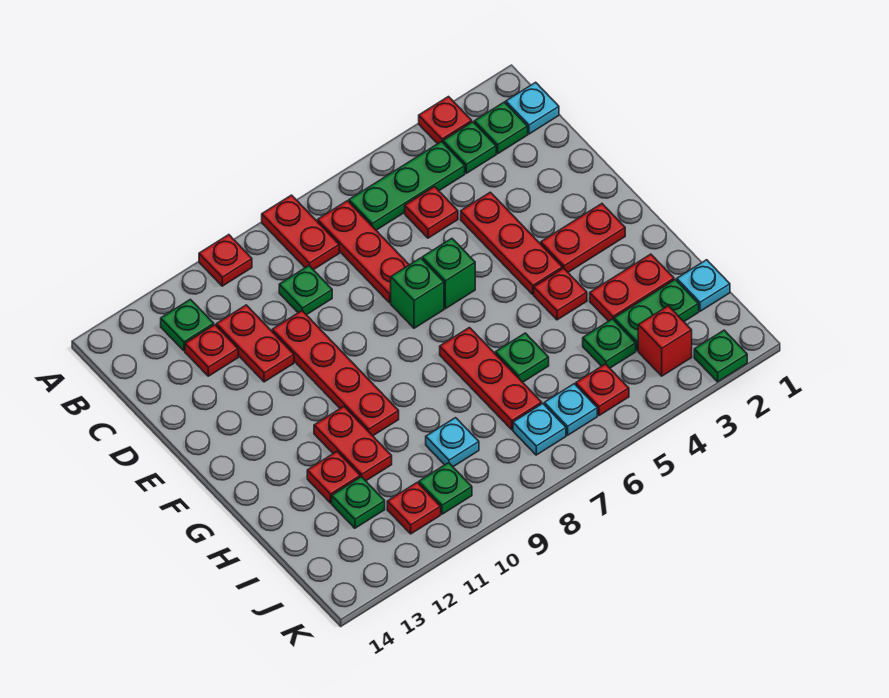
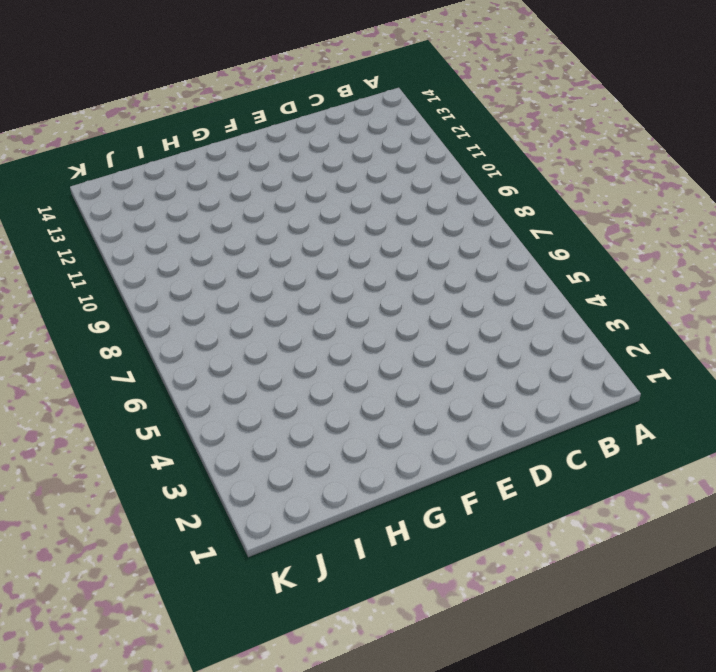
none -> red 1x1 plate [419,97,472,144]
none -> red 1x2 plate [262,195,339,270]
none -> red 1x1 plate [199,235,252,286]
none -> cyan 1x1 plate [506,82,559,134]

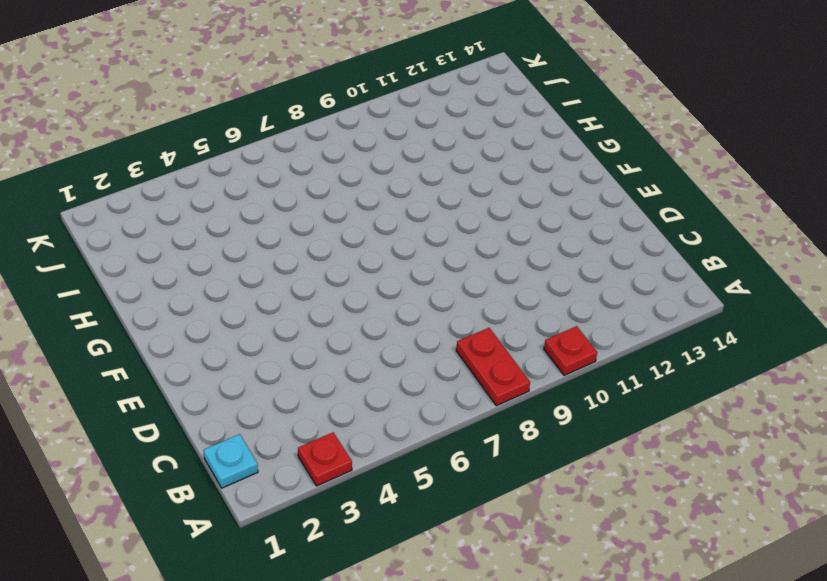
none -> green 1x1 plate [474,102,528,154]
none -> green 1x1 plate [443,122,496,173]
none -> green 1x3 plate [349,142,465,230]
none -> red 1x3 plate [318,201,409,303]

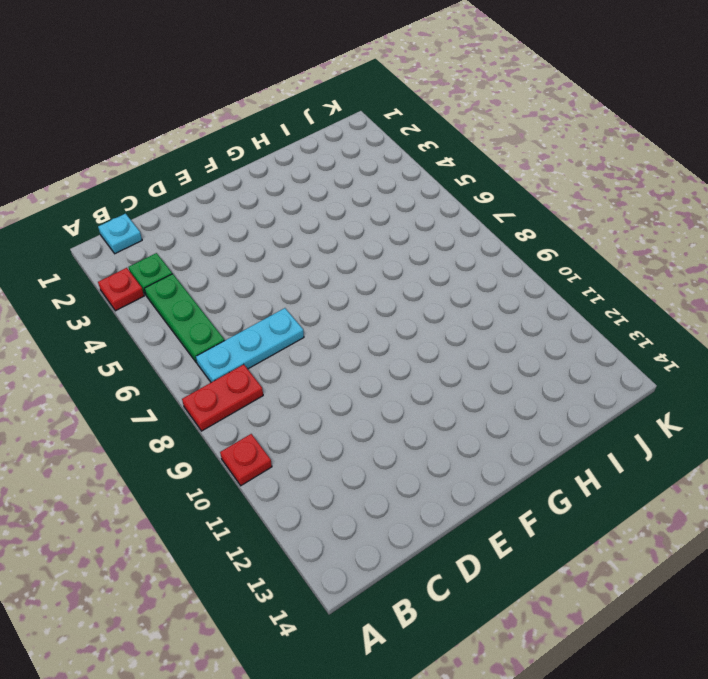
cyan 1x3 plate [196,308,304,382] -> red 1x3 plate [318,201,409,303]
none -> green 1x1 plate [474,102,528,154]
none -> green 1x1 plate [161,299,214,351]
none -> red 1x1 plate [405,187,458,238]
none -> green 1x1 plate [279,266,332,315]

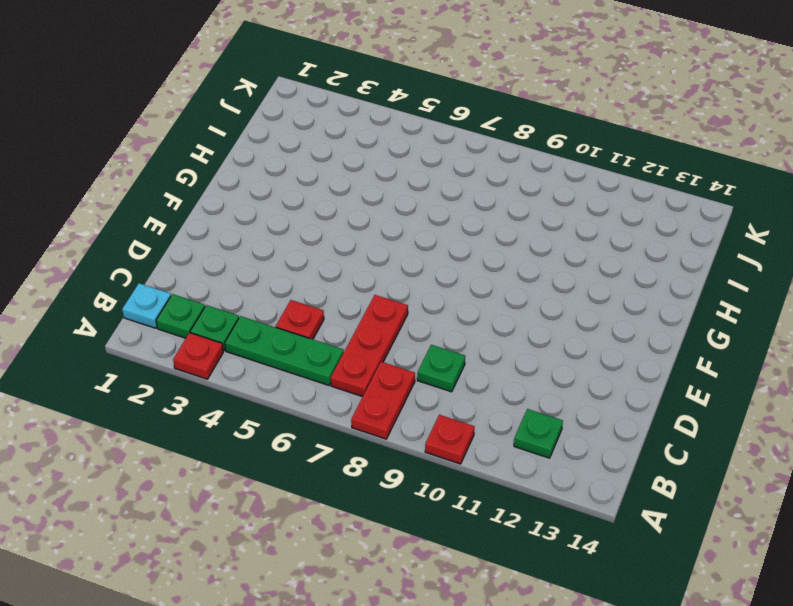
none -> red 1x2 plate [216,305,294,382]
none -> red 1x1 plate [185,325,238,376]
none -> red 1x3 plate [461,192,563,294]
none -> red 1x4 plate [272,311,399,436]

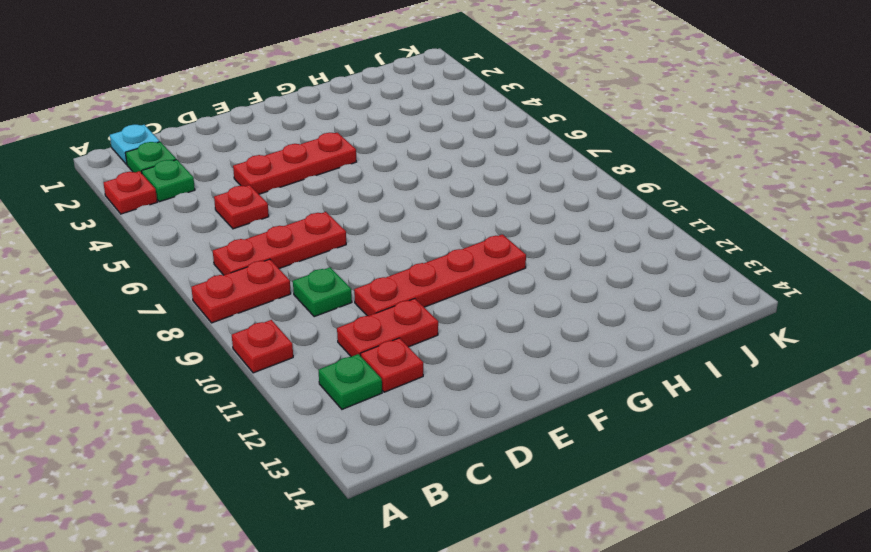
none -> green 1x3 plate [349,142,465,230]
none -> green 1x1 brick [422,238,475,309]
none -> green 1x1 brick [391,258,444,328]
none -> red 1x2 plate [541,204,625,272]

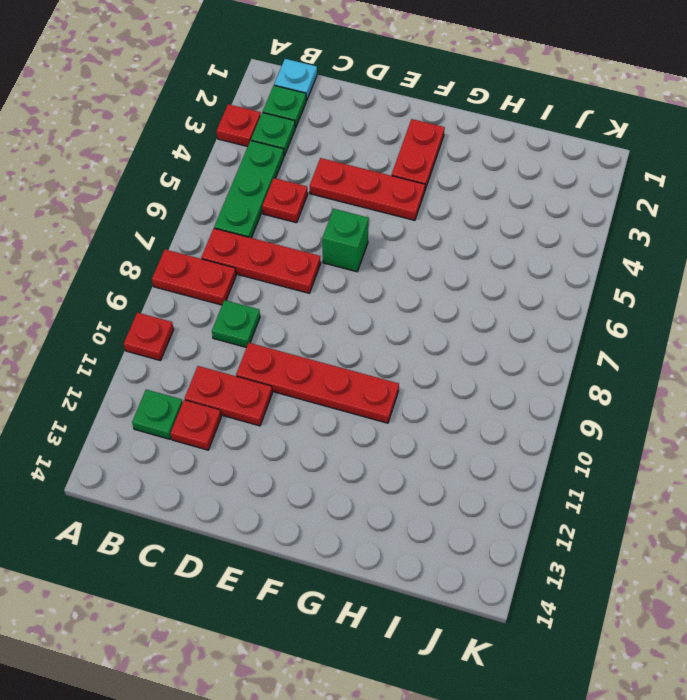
none -> green 1x1 brick [391,258,444,328]
none -> red 1x1 plate [534,268,587,320]
none -> red 1x3 plate [440,328,542,430]
none -> red 1x2 plate [314,407,392,481]

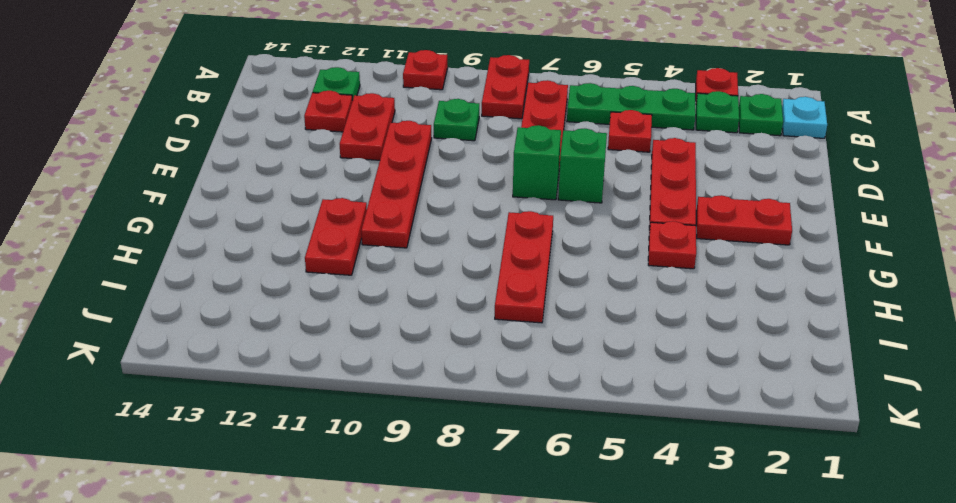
none -> red 1x2 plate [590,254,674,321]
none -> green 1x1 plate [495,333,549,382]
none -> red 1x1 plate [307,452,360,503]
none -> cyan 1x1 plate [677,260,730,311]

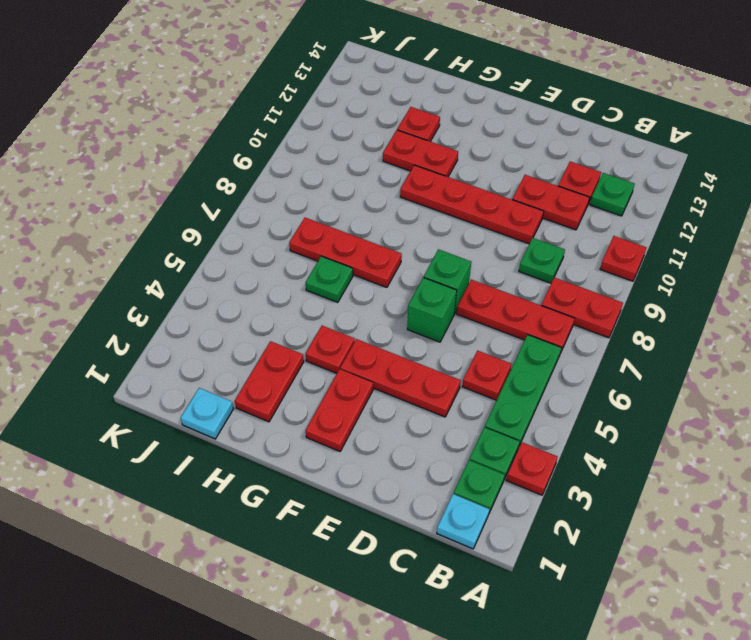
none -> green 1x2 plate [614,280,699,351]
none -> green 1x1 plate [583,319,636,368]
none -> cyan 1x1 plate [426,418,479,467]
none -> green 1x1 plate [332,477,385,528]

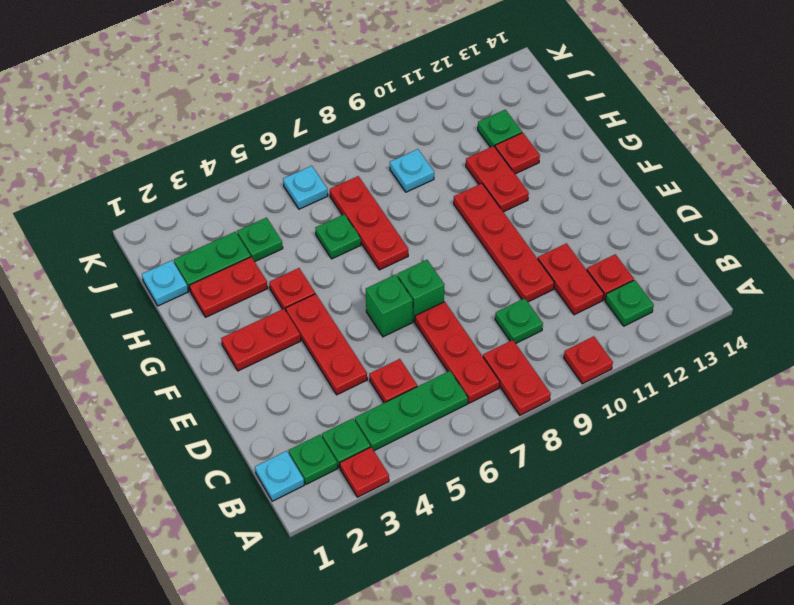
none -> red 1x1 brick [638,306,692,376]
none -> red 1x1 plate [576,364,629,416]
none -> cyan 1x1 plate [513,404,566,455]
none -> green 1x1 plate [419,463,472,514]

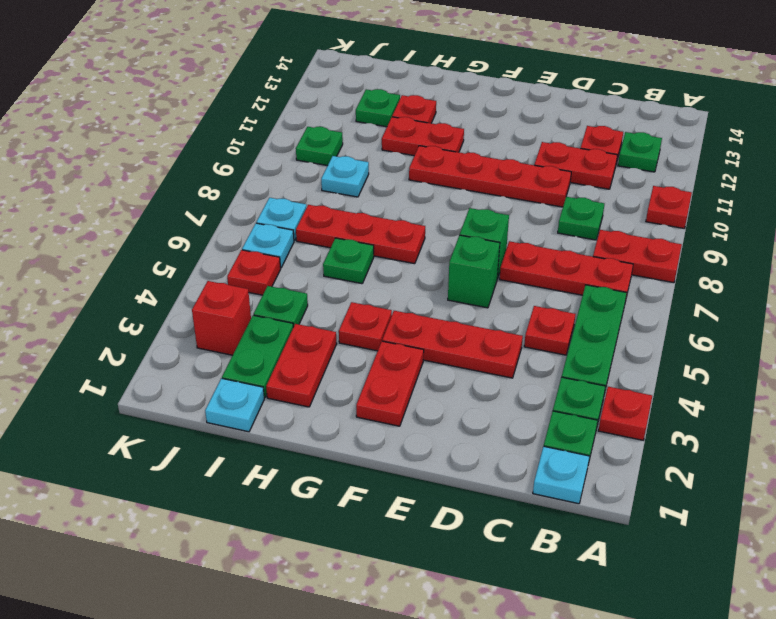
none -> red 1x1 plate [387,482,441,534]
none -> green 1x1 plate [694,330,747,382]

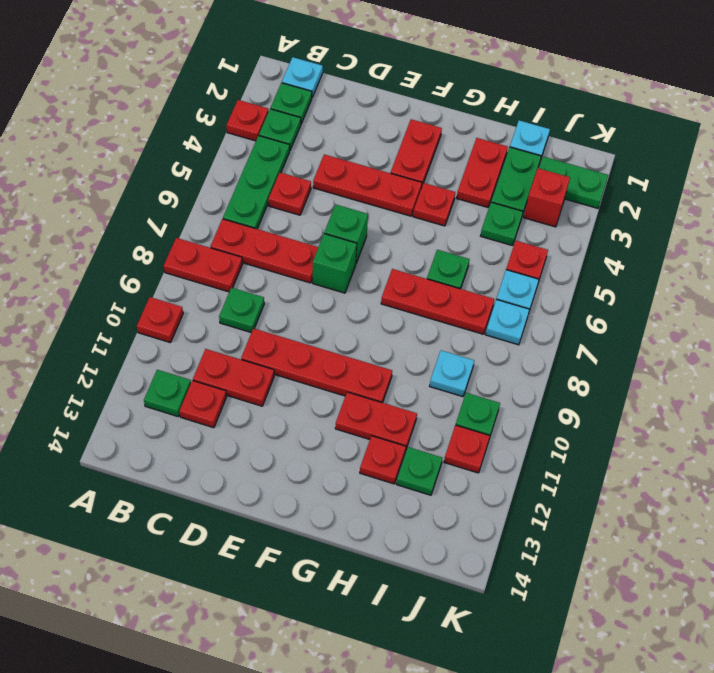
green 1x2 plate [539,157,608,208] -> green 1x1 plate [694,330,747,382]

